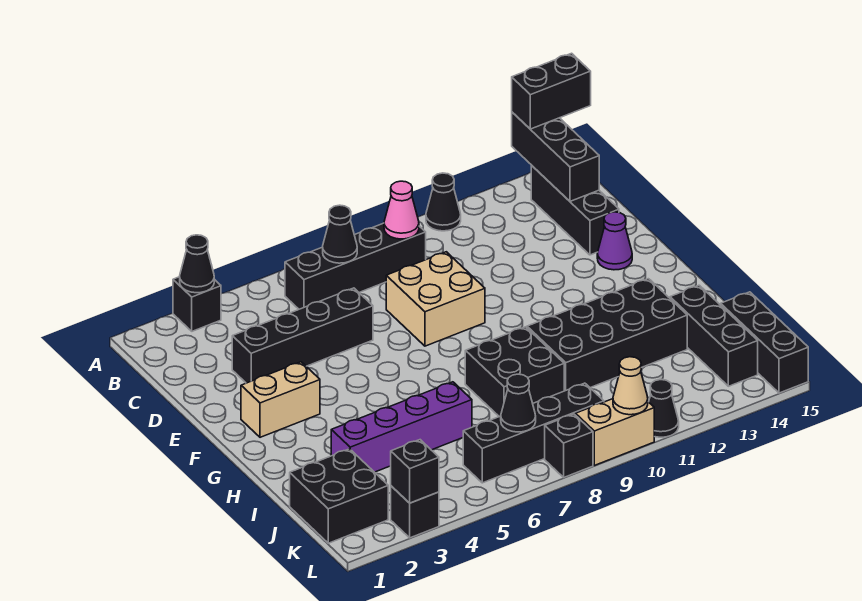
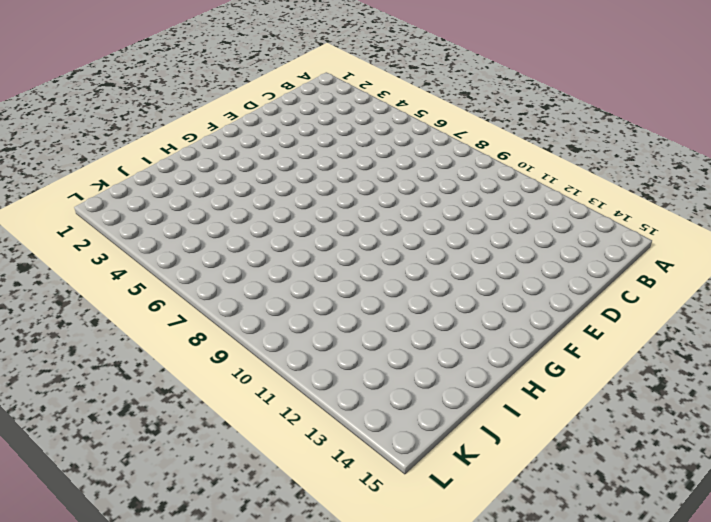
none -> black 1x1 brick [173,277,221,331]
none -> black 1x1 cone [426,173,461,231]
none -> black 1x4 brick [285,223,426,309]

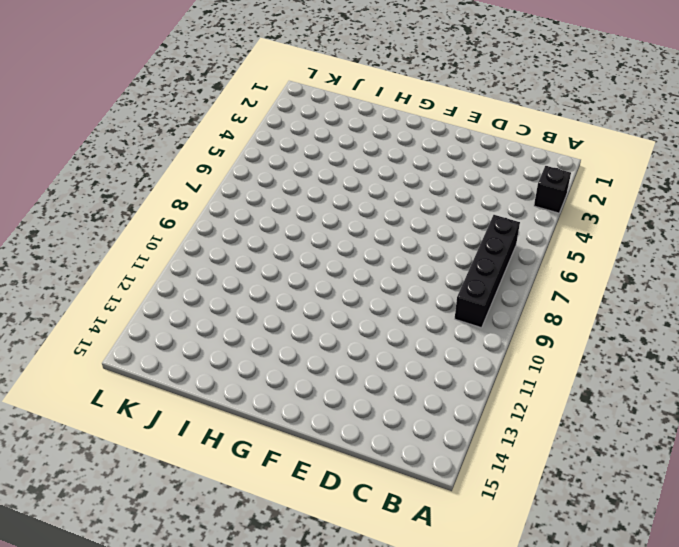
none -> black 1x1 cone [426,173,461,231]
none -> black 1x3 brick [531,166,619,255]
none -> black 1x4 brick [232,288,373,383]

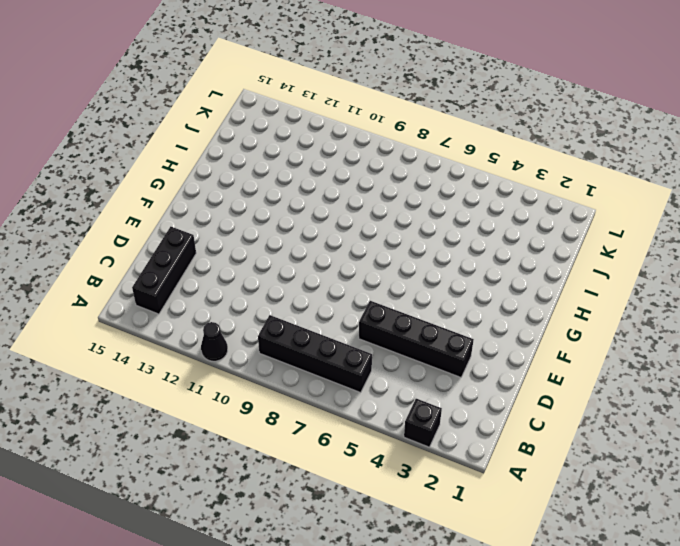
none -> tan 2x2 brick [386,252,485,346]
none -> purple 1x1 cone [597,212,632,270]
none -> tan 1x2 brick [241,362,320,437]

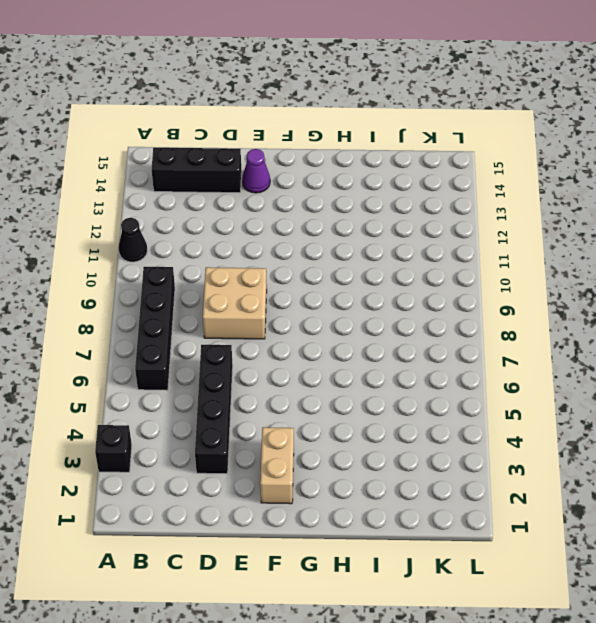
none -> black 2x2 brick [465,327,564,417]
none -> black 2x4 brick [527,279,687,391]
none -> purple 1x4 brick [331,382,472,472]

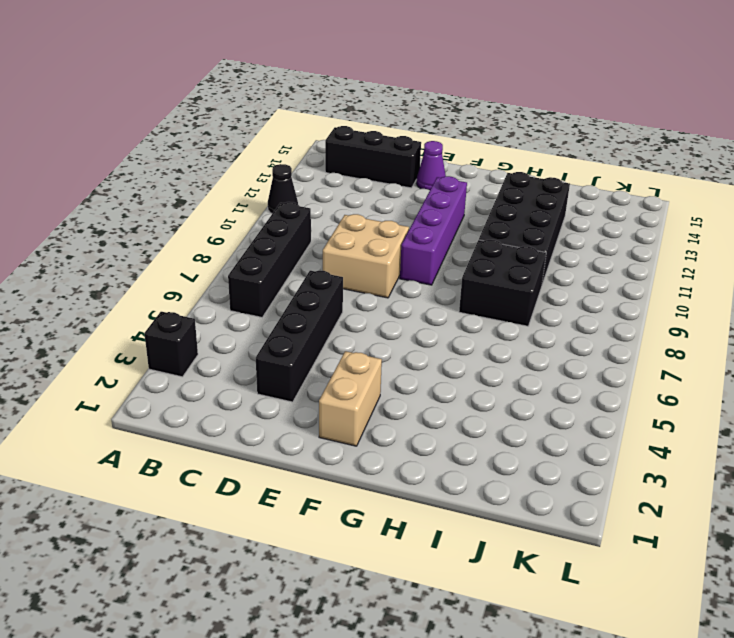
purple 1x4 brick [400,176,467,285] -> purple 1x4 brick moved to [331,382,472,472]
none -> black 1x3 brick [670,285,758,386]
none -> black 2x2 brick [290,449,388,543]
none -> black 1x3 brick [721,292,808,393]

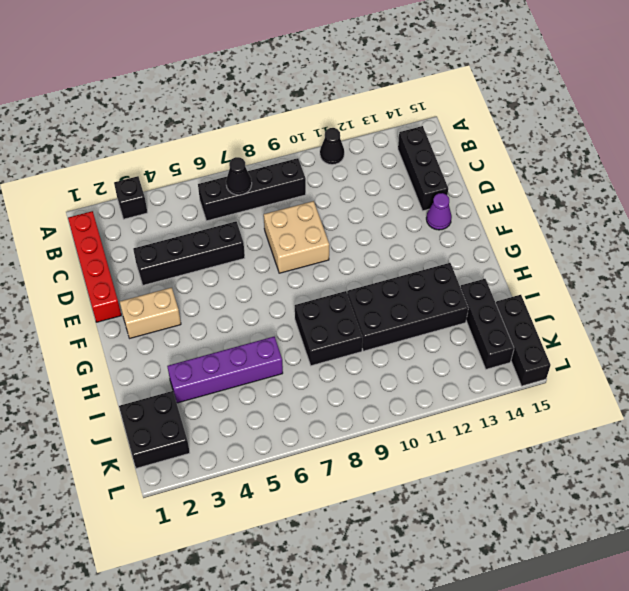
red 1x4 brick [68,211,121,322] -> none
none -> black 1x4 brick [463,383,604,483]
none -> black 1x1 brick [391,486,439,538]
none -> black 1x1 brick [545,414,593,477]

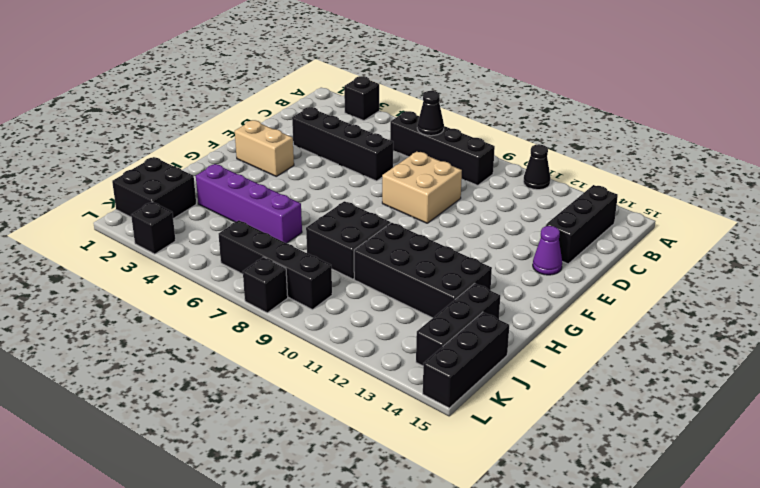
none -> tan 1x2 brick [576,399,654,465]
none -> black 1x1 cone [649,380,679,437]
none -> black 1x1 cone [180,235,214,293]

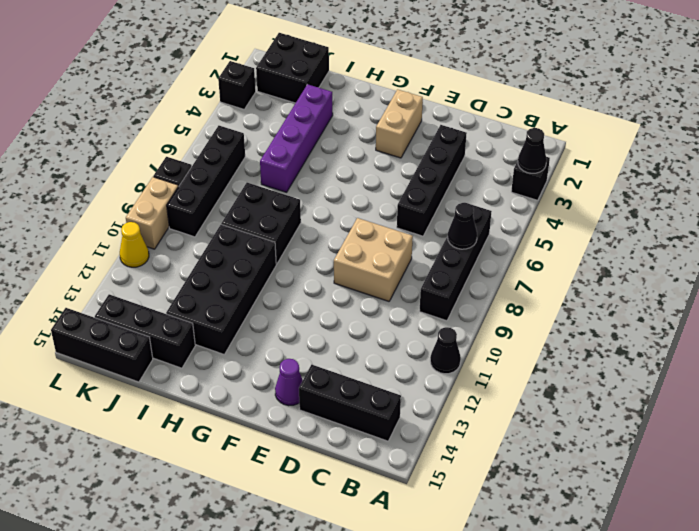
yellow 1x1 cone [120,222,149,267] -> black 1x1 cone [649,380,679,437]
none -> black 1x3 brick [512,112,599,201]
none -> pink 1x1 cone [384,181,419,239]
none -> black 1x1 cone [501,374,536,432]

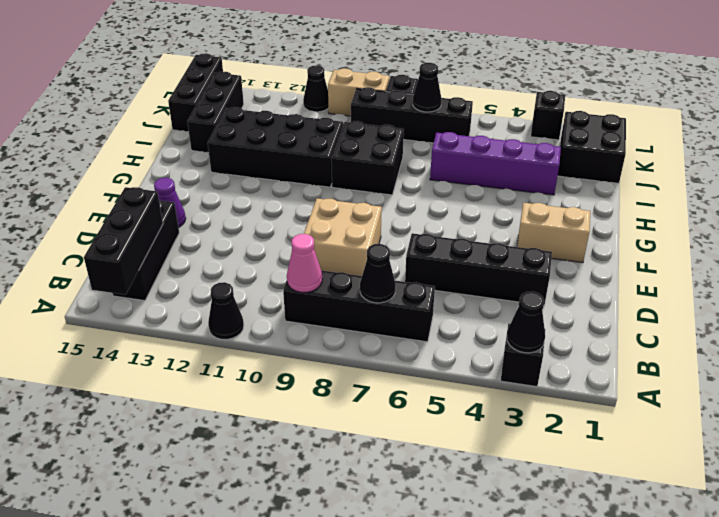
none -> black 1x1 brick [391,440,439,503]
none -> tan 1x1 cone [613,357,648,415]
none -> black 1x2 brick [512,53,591,129]

